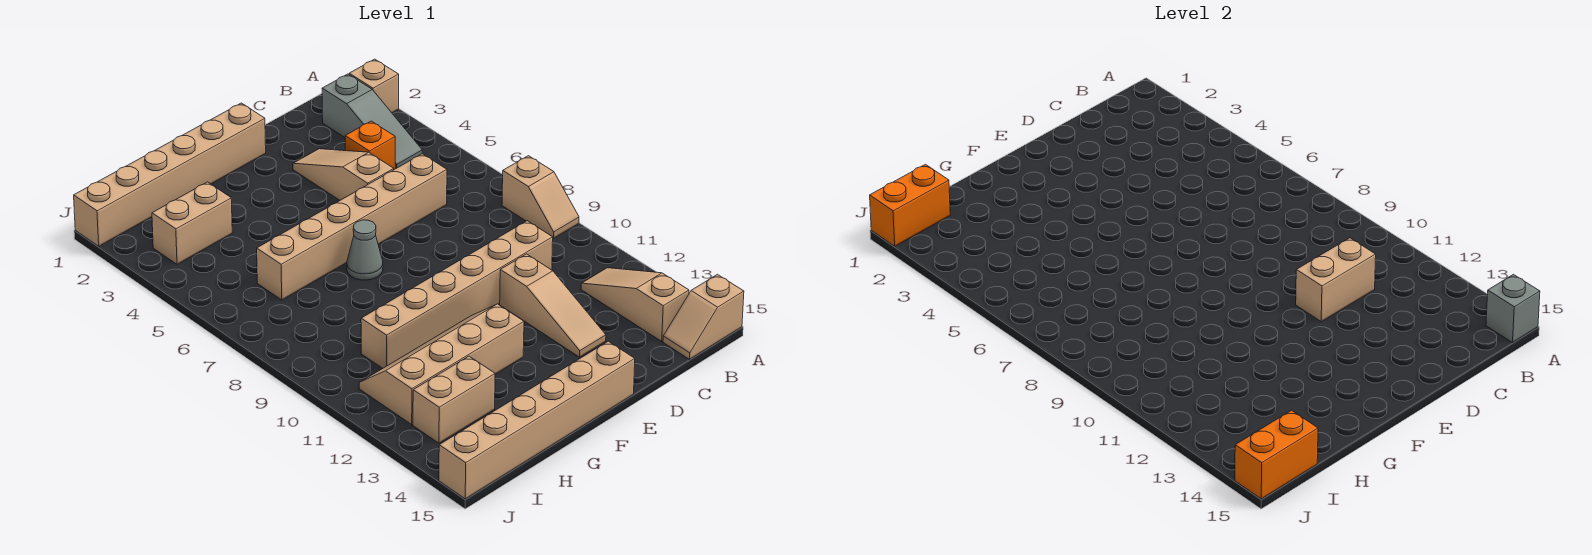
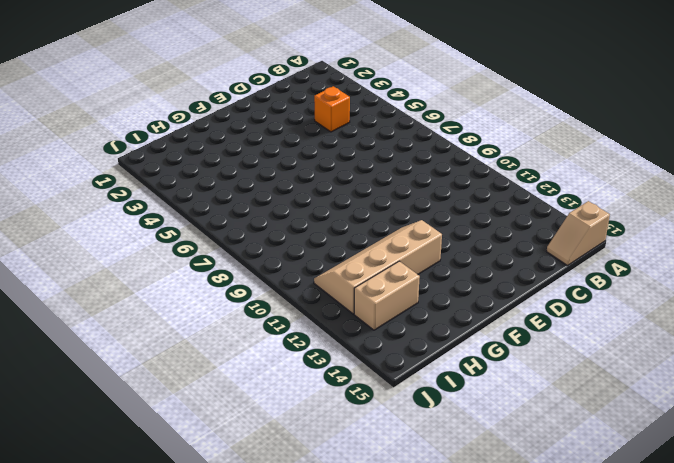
none -> tan 1x1 brick [349,59,399,113]
none -> tan 1x2 slope [502,156,579,238]
none -> grey 1x3 slope [322,74,422,169]

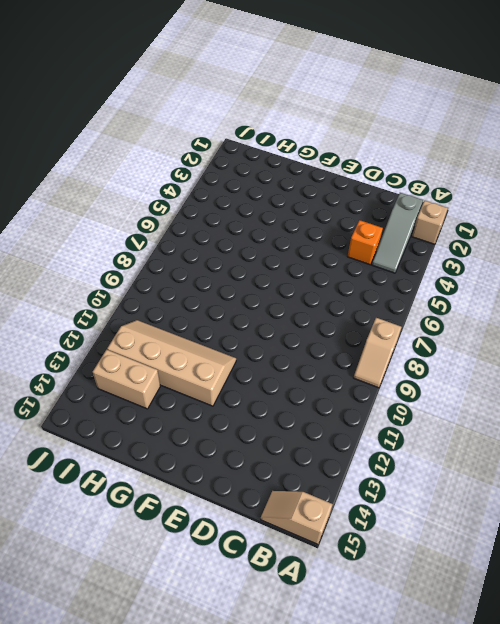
none -> tan 1x3 slope [581,268,689,341]
none -> tan 1x6 brick [257,154,447,300]
none -> tan 1x6 brick [361,221,553,368]

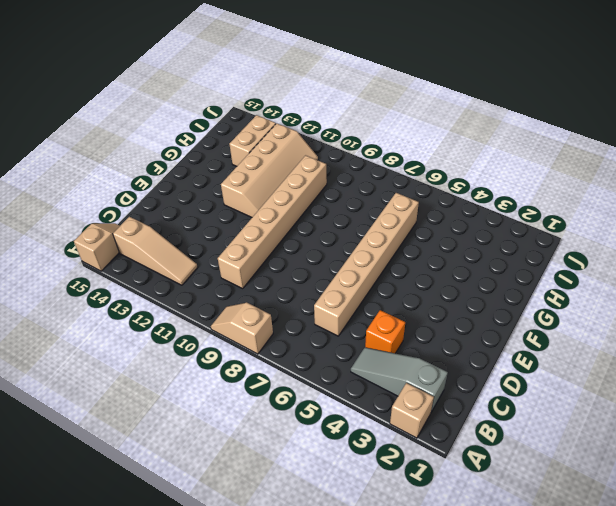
none -> tan 1x3 slope [293,149,394,200]
none -> tan 1x3 slope [500,254,606,357]
none -> tan 1x6 brick [74,103,266,246]

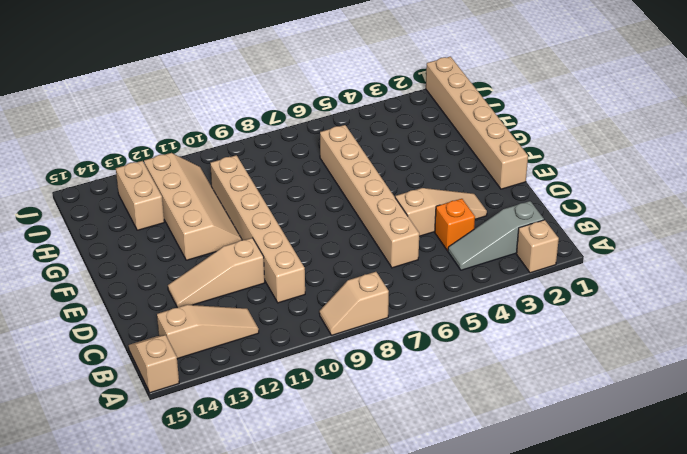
none -> tan 1x6 brick [439,341,635,499]
none -> grey 1x1 cone [347,220,383,280]
none -> tan 1x2 brick [152,182,232,264]

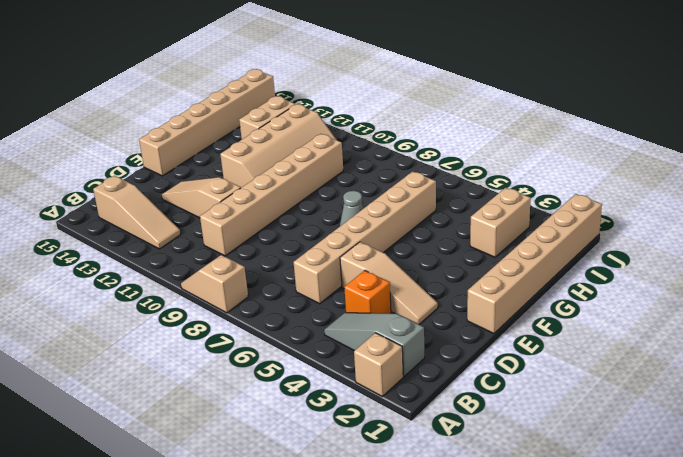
none -> tan 1x2 slope [663,274,744,359]
none -> grey 1x1 brick [1486,274,1540,343]
none -> tan 1x2 brick [1296,238,1376,322]

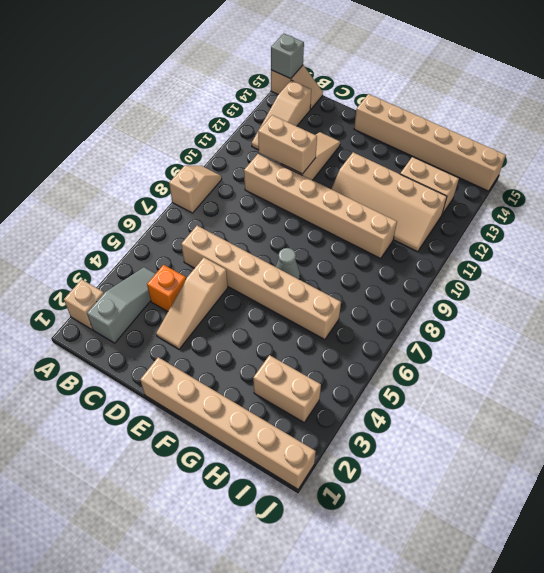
none -> orange 1x2 brick [870,164,950,246]
none -> orange 1x2 brick [1235,410,1318,499]

